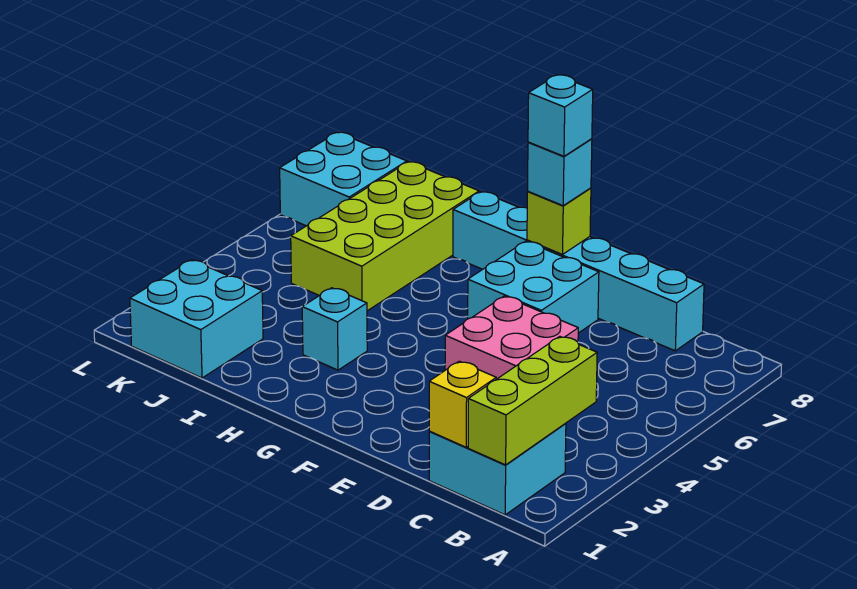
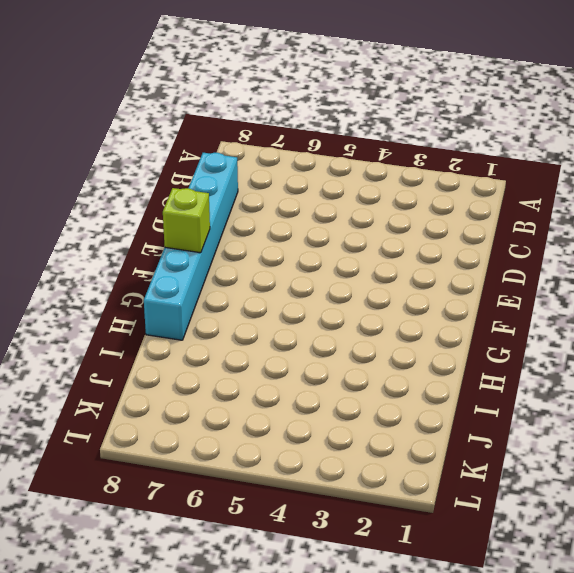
none -> cyan 2x2 brick [429,423,566,515]
none -> pink 2x2 brick [445,296,578,379]
none -> cyan 2x2 brick [468,241,599,333]

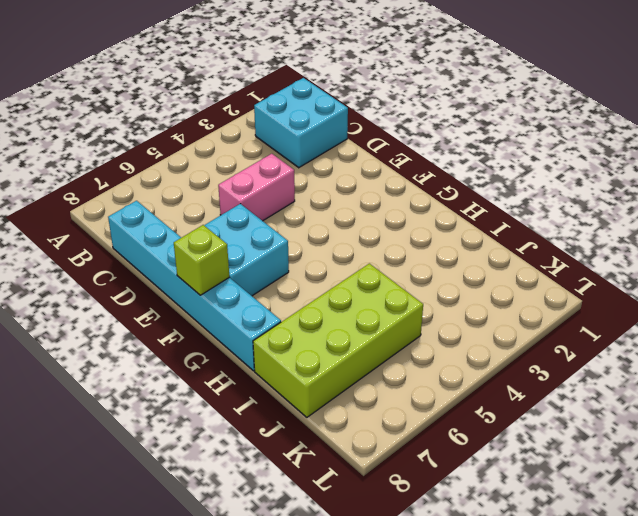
pink 1x2 brick [218,154,295,221] -> pink 2x2 brick [445,296,578,379]
none -> cyan 1x1 brick [302,288,367,370]
none -> cyan 2x2 brick [130,260,263,378]
none -> cyan 2x2 brick [280,132,407,226]

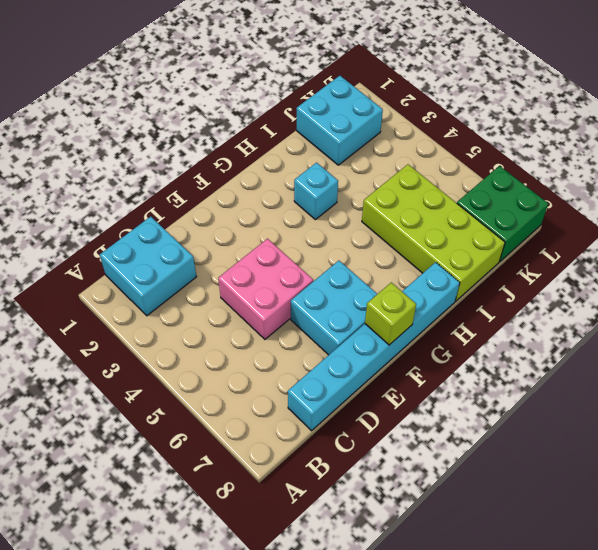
green 2x2 brick [457,166,548,262] -> cyan 2x2 brick [280,132,407,226]
none -> lime 1x3 brick [468,336,597,465]
none -> yellow 1x1 brick [429,361,496,447]
none -> cyan 1x1 brick [527,139,592,206]

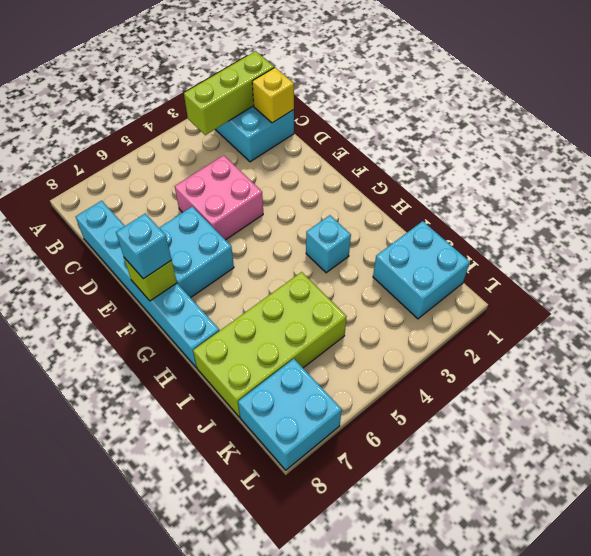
none -> cyan 1x1 brick [528,75,593,156]

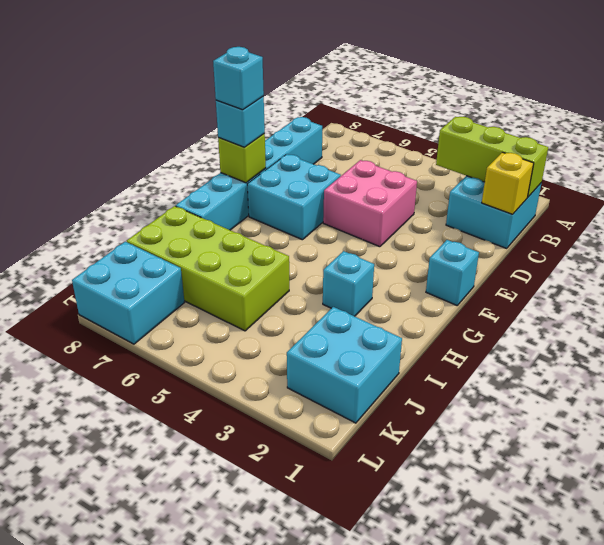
cyan 1x1 brick [426,240,479,305] -> none

